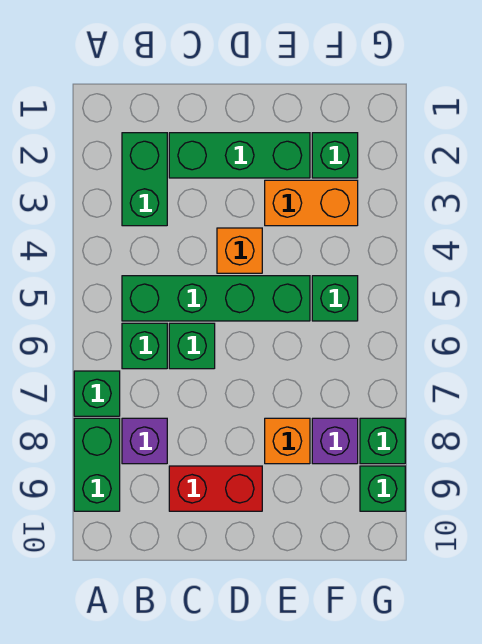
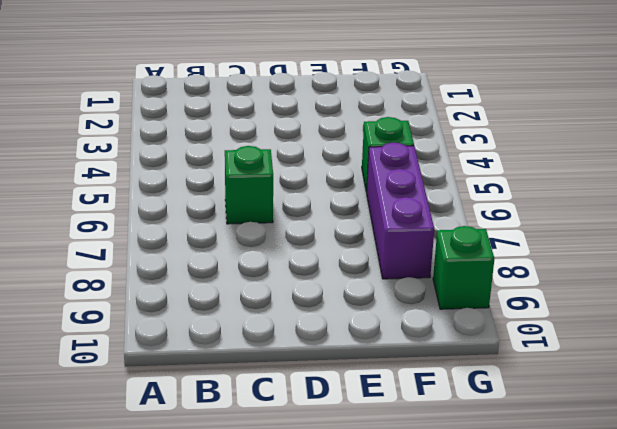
purple 1x3 brick [367,143,434,279] -> purple 1x1 brick [312,418,358,464]
none -> green 1x1 brick [74,371,120,416]
none -> green 1x2 brick [74,418,120,511]
none -> green 1x2 brick [122,133,167,226]

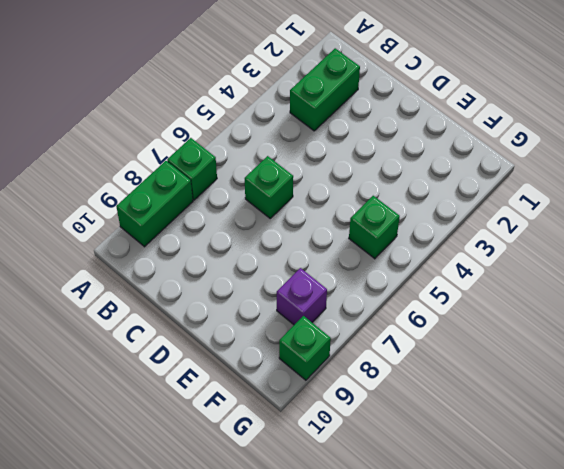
none -> green 1x4 brick [122,276,310,321]
none -> green 1x1 brick [122,323,167,369]
none -> purple 1x1 brick [122,418,167,464]

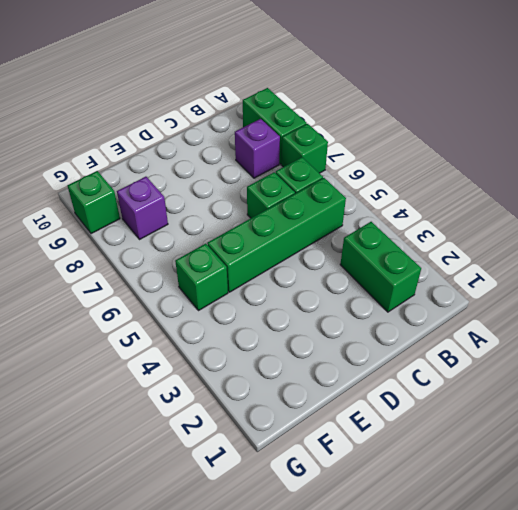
none -> green 1x3 brick [169,133,310,178]
none -> red 1x2 brick [169,466,262,511]
none -> orange 1x1 brick [217,228,262,273]

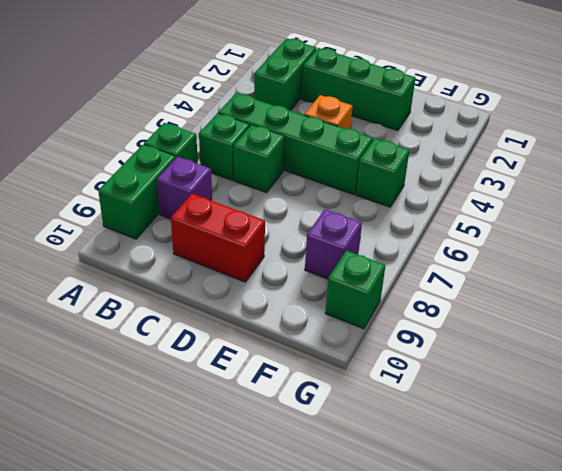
none -> orange 1x2 brick [265,180,358,226]
none -> orange 1x1 brick [265,418,310,464]
none -> green 1x1 brick [312,133,358,178]

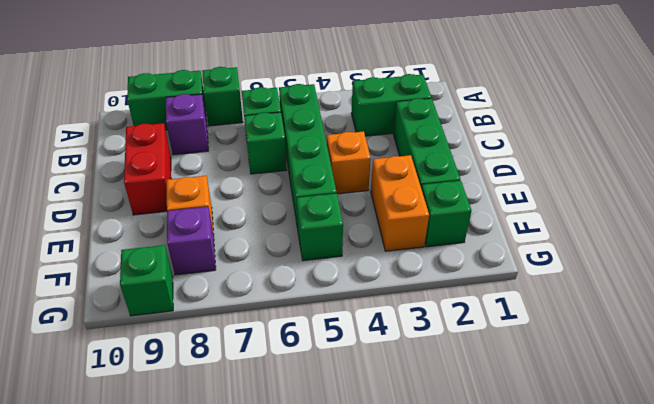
none -> green 1x1 brick [360,418,405,464]

